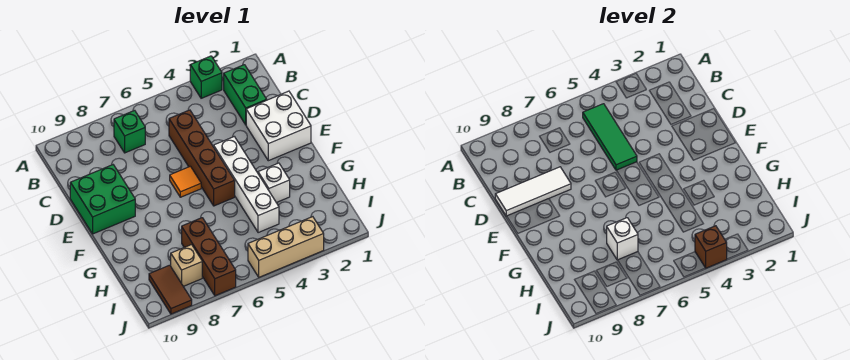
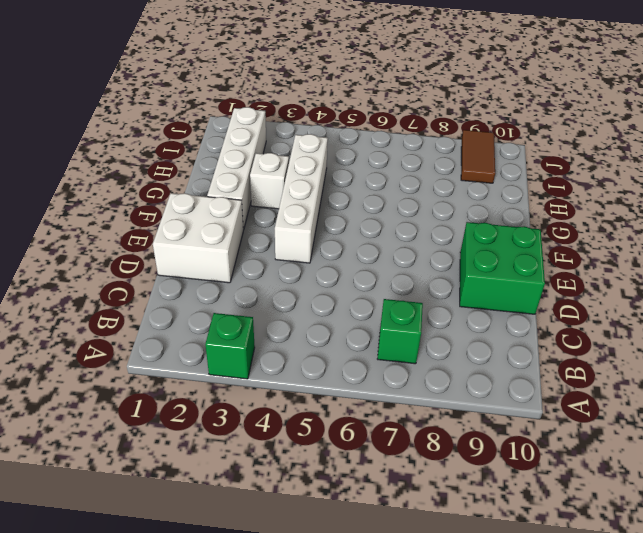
white 1x4 brick [207,107,266,230] -> none
none -> green 1x2 brick [224,65,266,125]
none -> brown 1x4 brick [169,110,235,206]
none -> orange 1x1 tile [170,166,201,197]

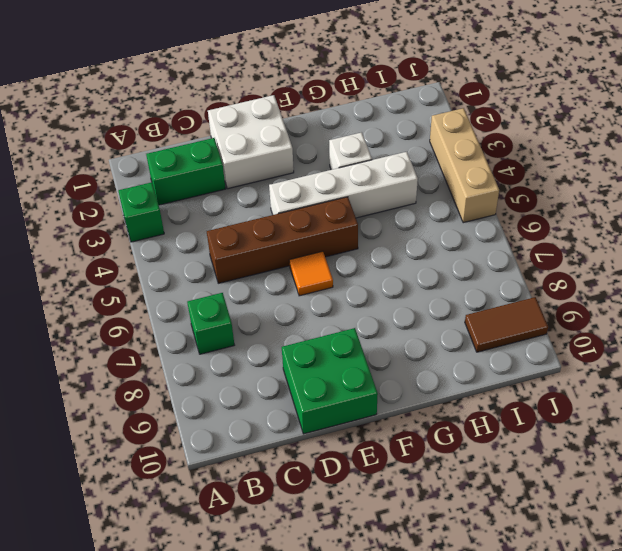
none -> brown 1x3 brick [182,218,236,296]
none -> tan 1x1 brick [171,245,202,286]
none -> green 1x3 tile [583,104,637,170]

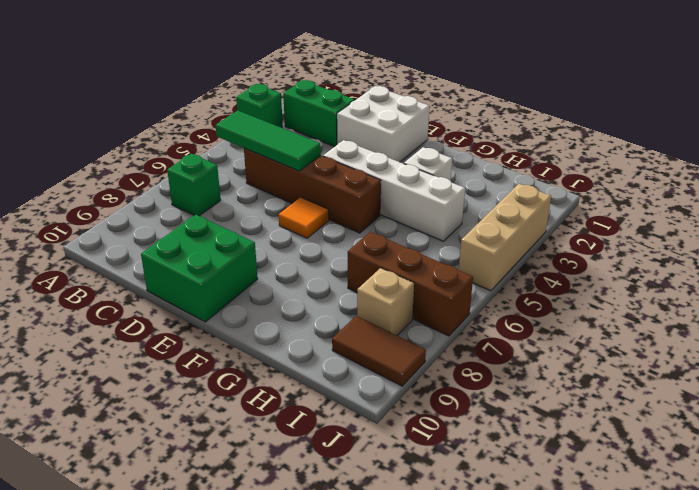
none -> white 1x3 tile [495,167,571,216]
none -> white 1x1 brick [607,218,638,260]
none -> brown 1x1 brick [695,226,727,268]

